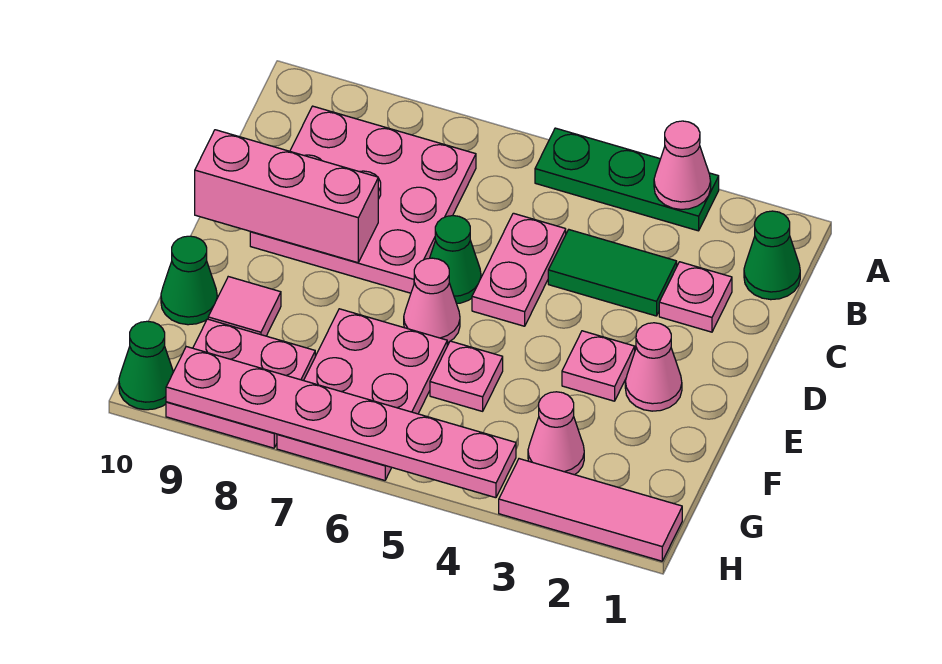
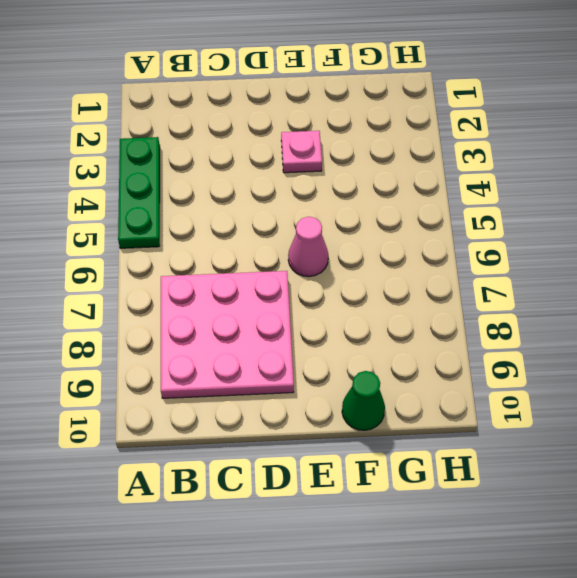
none -> green 1x1 cone [744,211,800,300]
none -> pink 1x1 plate [659,262,732,332]
none -> green 1x2 tile [548,230,677,316]

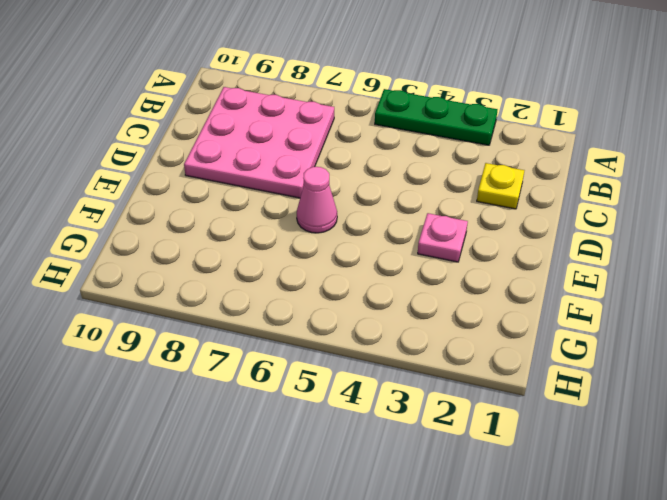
yellow 1x1 plate [477,163,525,209] -> pink 1x1 plate [659,262,732,332]
none -> green 1x1 cone [744,211,800,300]
none -> green 1x2 tile [548,230,677,316]
none -> pink 1x2 plate [472,213,566,326]

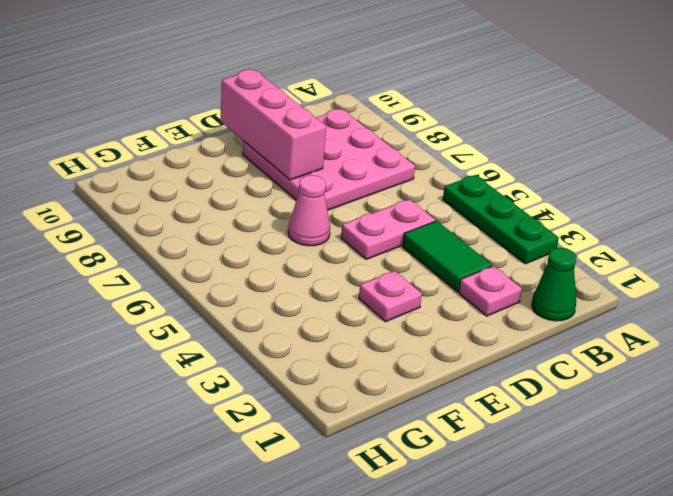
none -> green 1x1 cone [430,216,481,304]
none -> pink 1x1 cone [625,323,682,411]
none -> pink 1x1 plate [430,341,503,411]

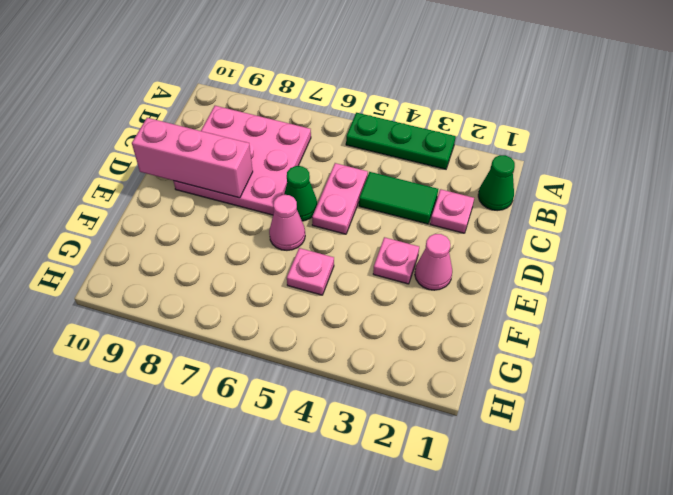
none -> pink 2x3 plate [277,309,447,480]
none -> pink 1x1 tile [208,277,281,336]
none -> green 1x1 cone [161,236,217,325]

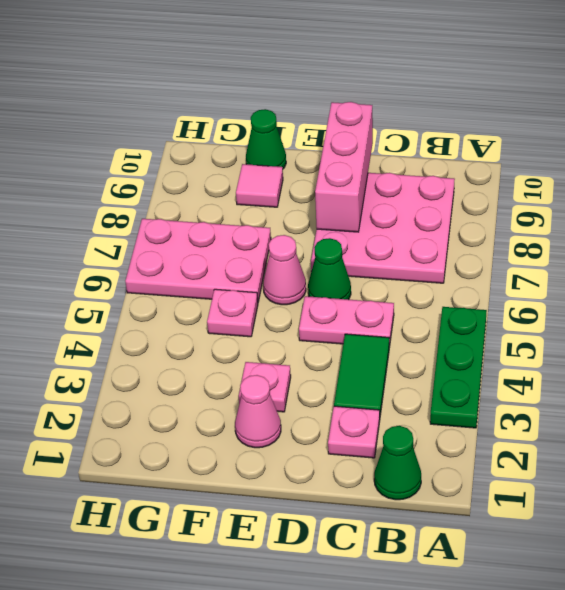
none -> pink 1x1 cone [528,392,584,475]
none -> pink 2x2 plate [166,319,315,448]
none -> pink 1x3 tile [499,459,682,561]

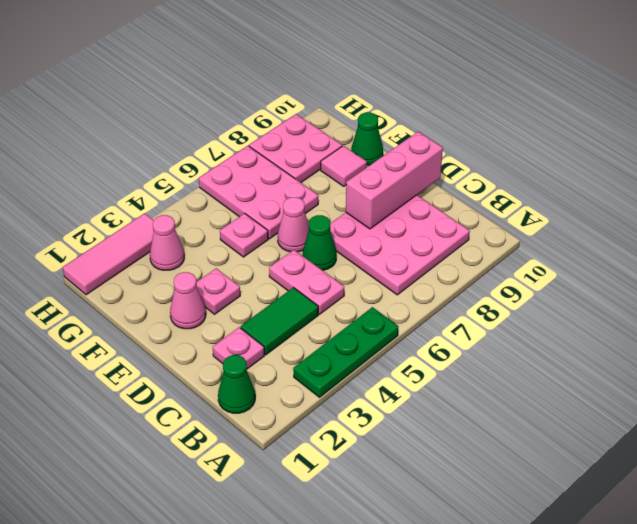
none -> green 1x1 cone [119,321,173,410]
none -> pink 1x1 cone [654,121,711,209]
none -> pink 1x6 plate [166,347,516,498]

